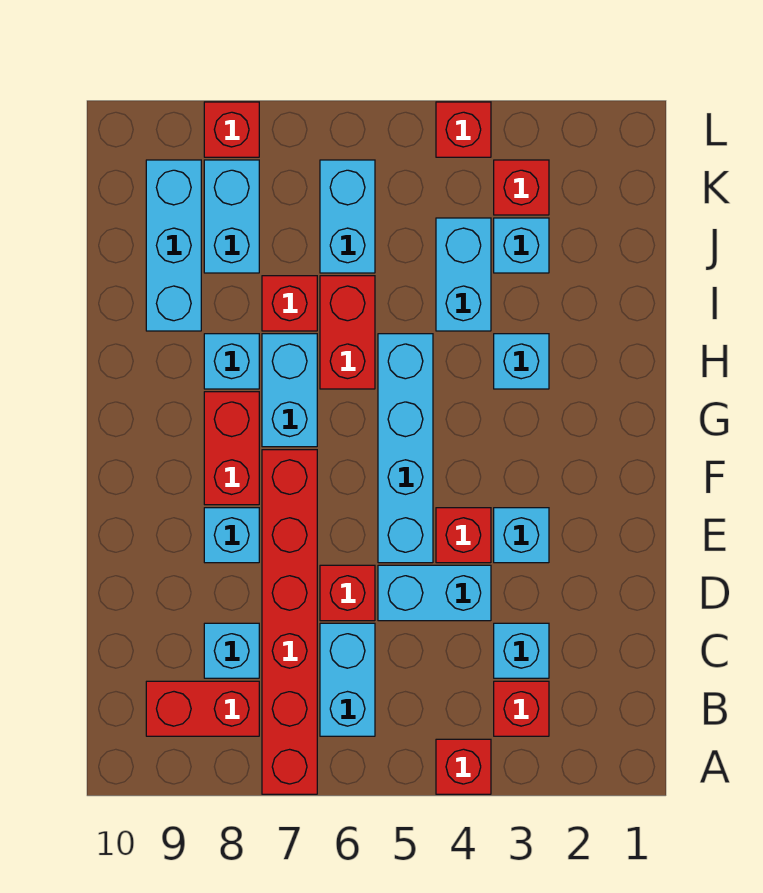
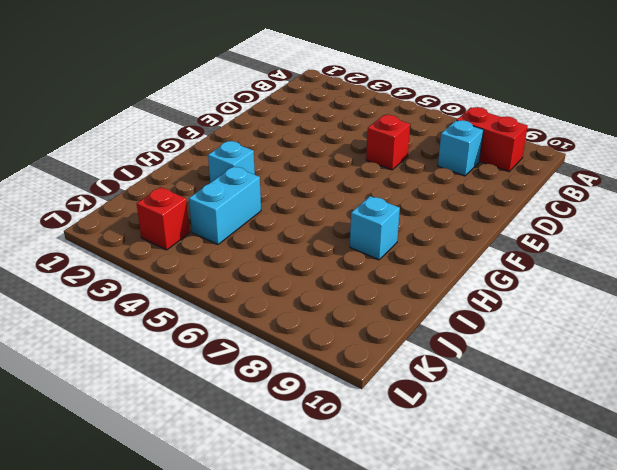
none -> red 1x1 brick [436,739,491,794]
none -> red 1x6 brick [262,450,317,794]
none -> red 1x1 brick [494,681,549,736]

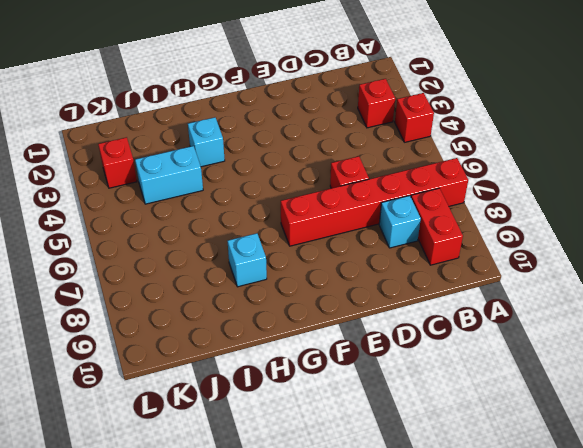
none -> cyan 1x2 brick [320,623,375,736]
none -> cyan 1x1 brick [494,623,549,678]
none -> cyan 1x2 brick [378,565,491,621]

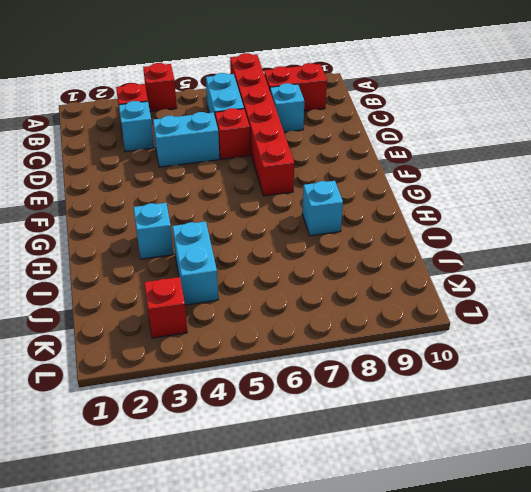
none -> cyan 1x1 brick [494,508,549,563]
none -> red 1x1 brick [436,508,491,563]
none -> cyan 1x4 brick [378,334,433,563]

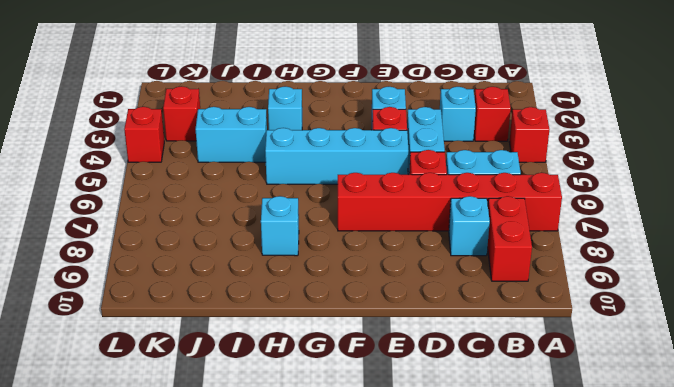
none -> cyan 1x1 brick [204,508,259,563]
none -> red 1x2 brick [204,392,259,505]
none -> cyan 1x2 brick [262,334,317,447]

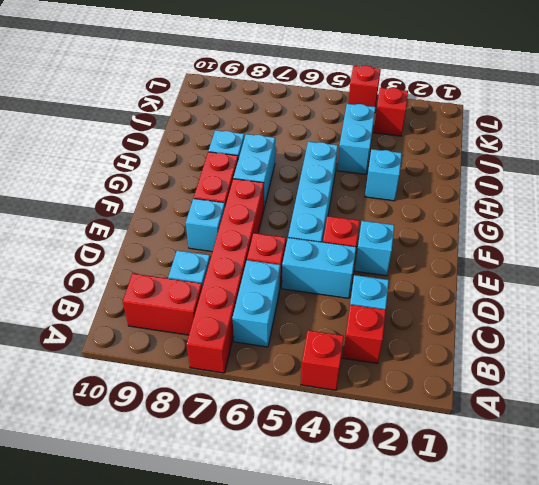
none -> red 1x2 brick [320,276,375,389]
none -> red 1x1 brick [262,276,317,331]
none -> cyan 1x3 brick [146,160,201,331]

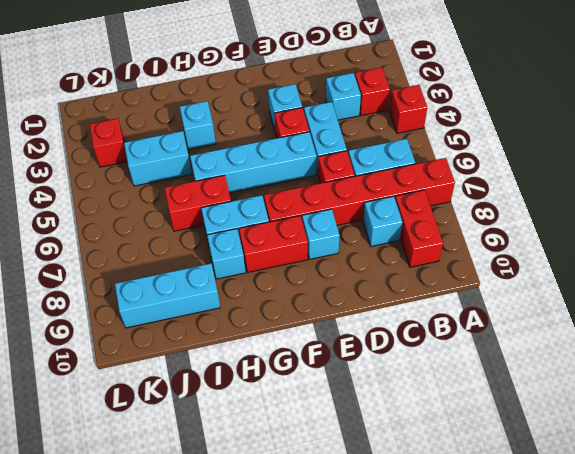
none -> red 1x1 brick [262,276,317,331]
none -> cyan 1x1 brick [494,218,549,273]
none -> cyan 1x2 brick [320,160,375,273]

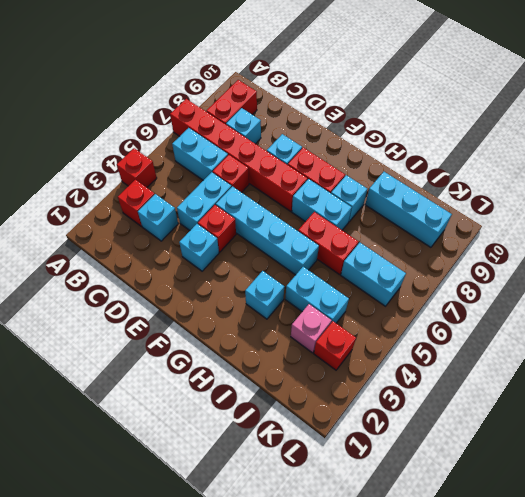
pink 1x1 brick [291,304,332,353] -> cyan 1x1 brick [494,218,549,273]
none -> red 1x1 brick [262,276,317,331]
none -> cyan 1x2 brick [204,160,259,273]
none -> red 1x1 brick [436,102,491,157]

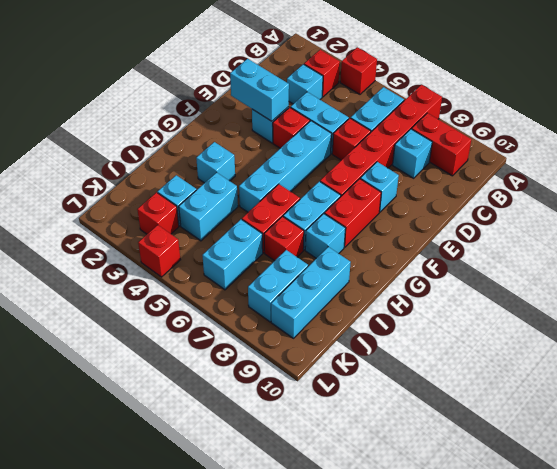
cyan 1x2 brick [230,59,289,121] -> none
none -> red 1x1 brick [204,102,259,157]

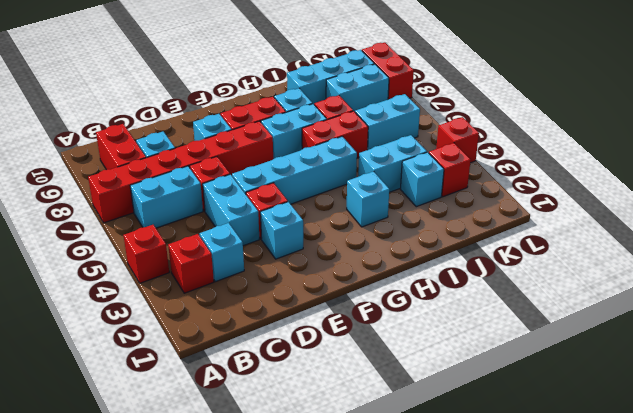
red 1x2 brick [362,42,414,99] -> red 1x1 brick [204,102,259,157]

